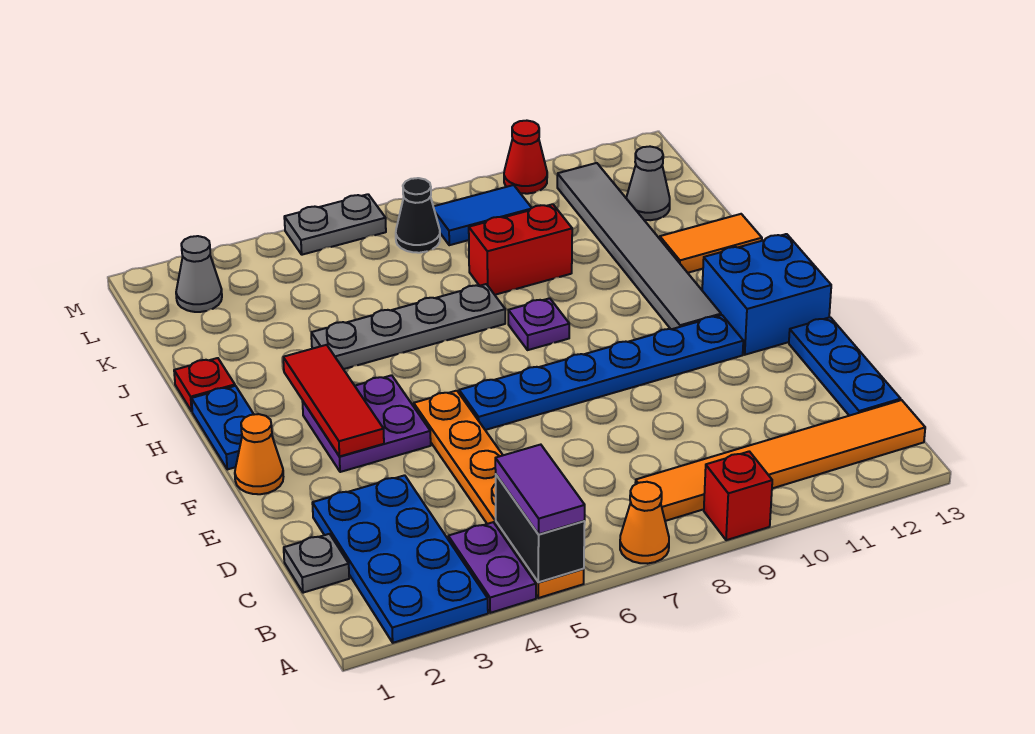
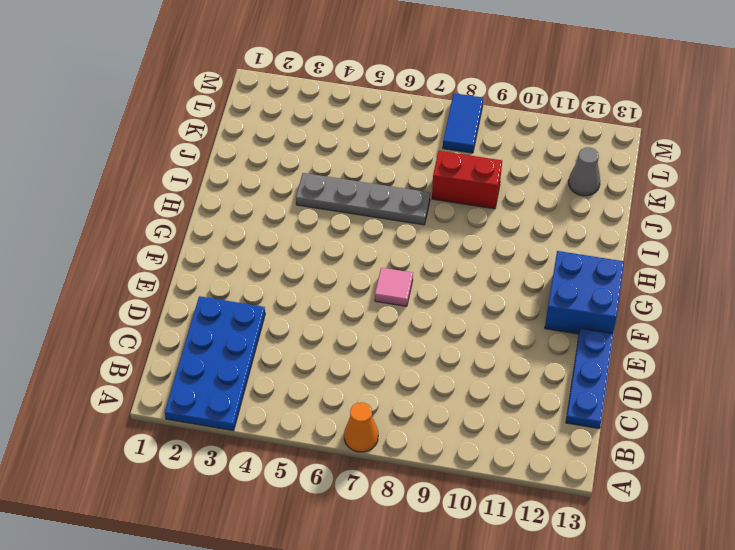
pink 1x1 tile [375,268,413,306] -> blue 1x6 plate [459,315,743,430]
blue 1x2 tile [443,93,483,153] -> blue 1x2 tile turned to [433,185,531,245]
none -> purple 1x2 plate [448,522,536,613]
none -> orange 1x6 plate [414,391,584,598]
none -> red 1x1 brick [704,451,772,540]

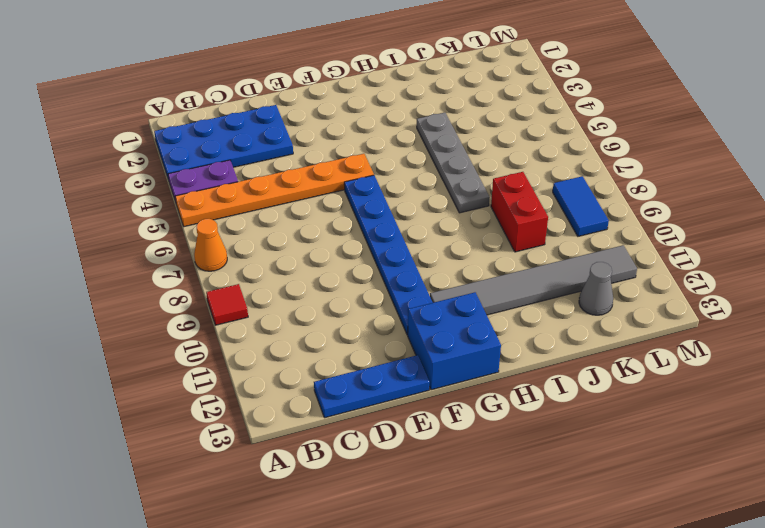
red 1x1 tile [206,284,248,325] -> red 1x1 brick [704,451,772,540]
none -> orange 1x6 tile [635,400,925,521]
none -> grey 1x1 plate [284,534,349,593]
none -> orange 1x1 cone [235,414,283,494]

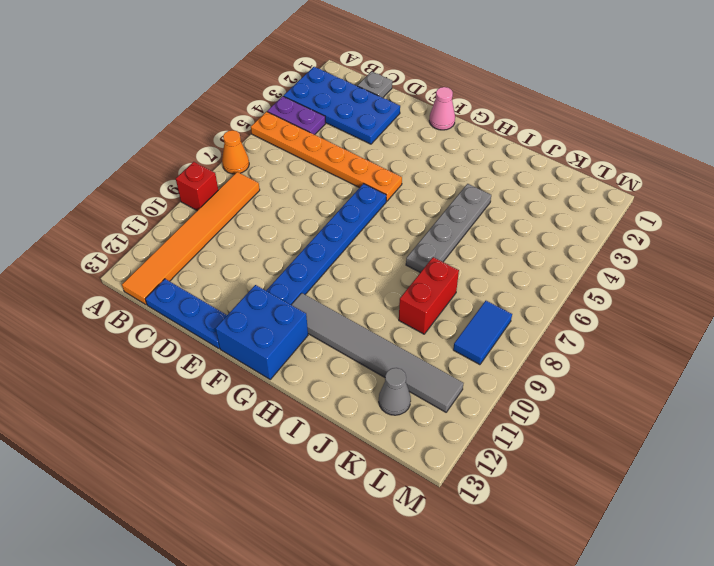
pink 1x1 cone [429,87,455,130] -> orange 1x1 cone [235,414,283,494]
none -> purple 2x2 plate [302,375,431,472]
none -> blue 1x2 plate [191,386,254,469]
none -> purple 1x1 plate [508,298,569,350]

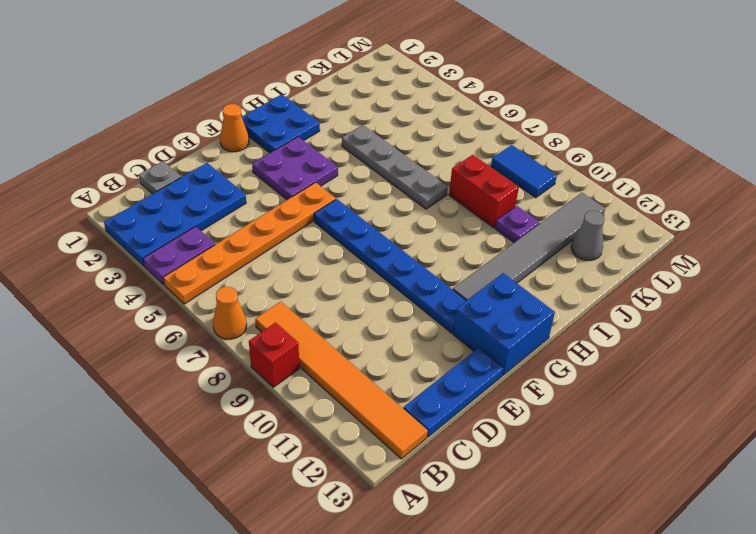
blue 2x2 plate [242,94,320,153] -> blue 1x2 plate [191,386,254,469]
purple 1x1 plate [495,206,540,243] -> purple 1x1 plate moved to [508,298,569,350]
none -> red 1x1 plate [174,358,235,411]
none -> orange 1x2 tile [660,214,762,273]
none -> grey 1x1 cone [176,236,222,312]

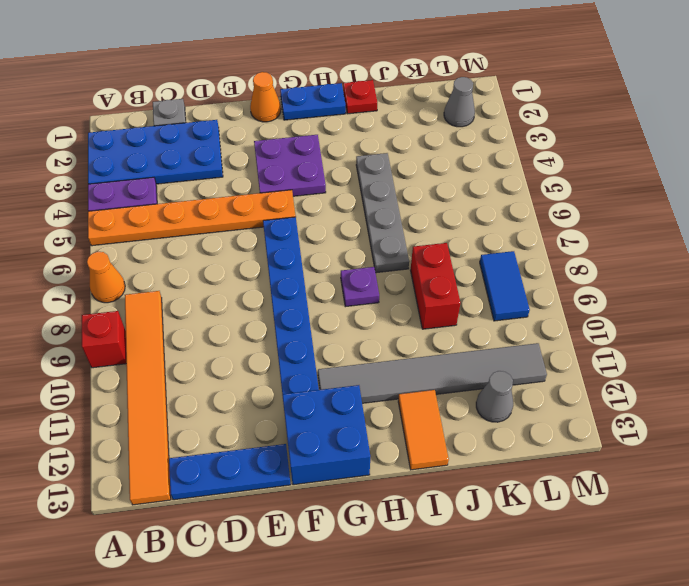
none -> black 1x1 cone [396,178,440,253]
none -> grey 1x2 plate [284,194,386,255]
none -> red 1x1 cone [504,121,547,194]

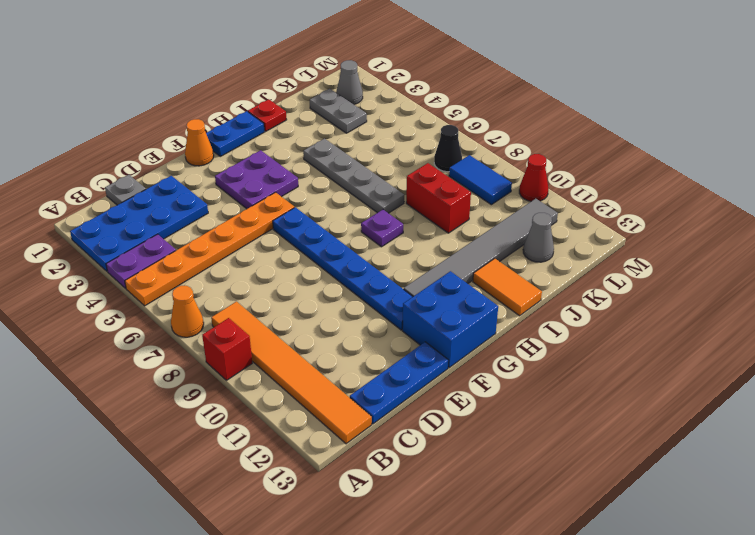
grey 1x2 plate [310,89,367,133] -> grey 1x2 plate moved to [284,194,386,255]
none -> black 1x2 brick [496,475,585,582]
none -> red 1x3 tile [283,345,384,456]
none -> purple 1x2 tile [495,445,585,534]

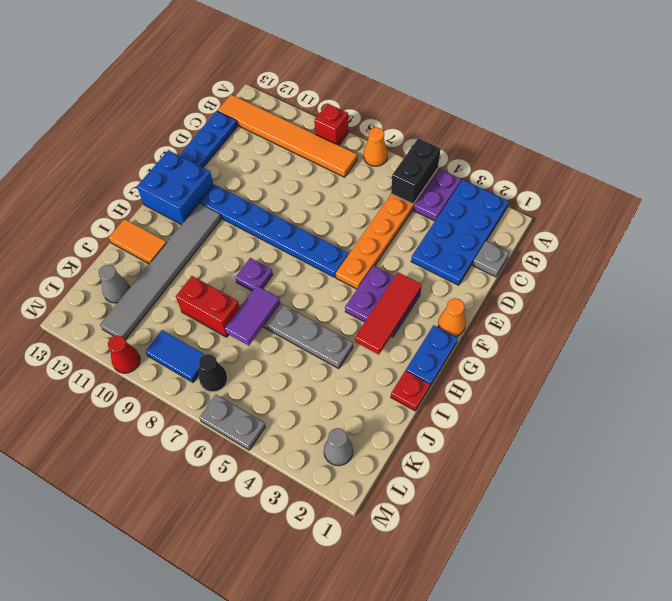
purple 1x2 tile [225,286,280,346] -> purple 1x2 tile moved to [495,445,585,534]

